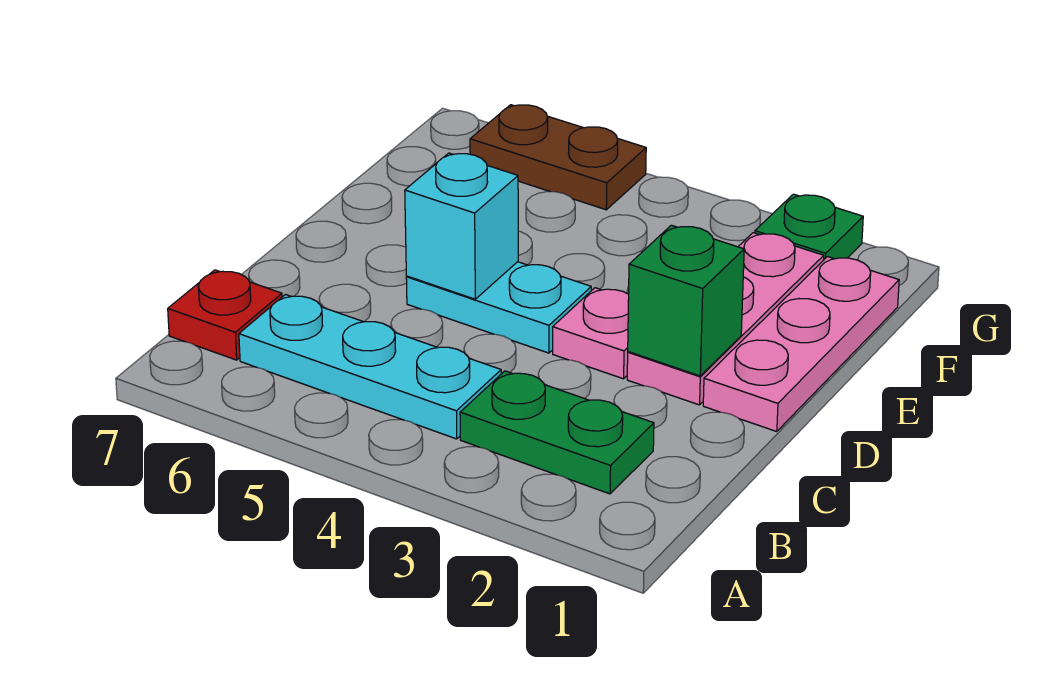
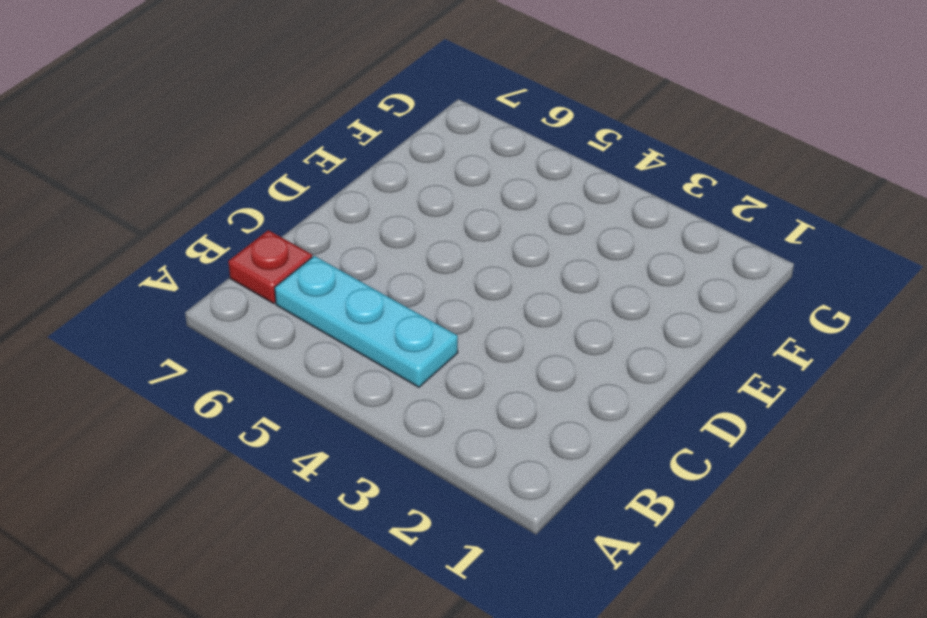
none -> green 1x2 plate [460,371,654,494]
none -> pink 1x3 plate [703,257,899,432]

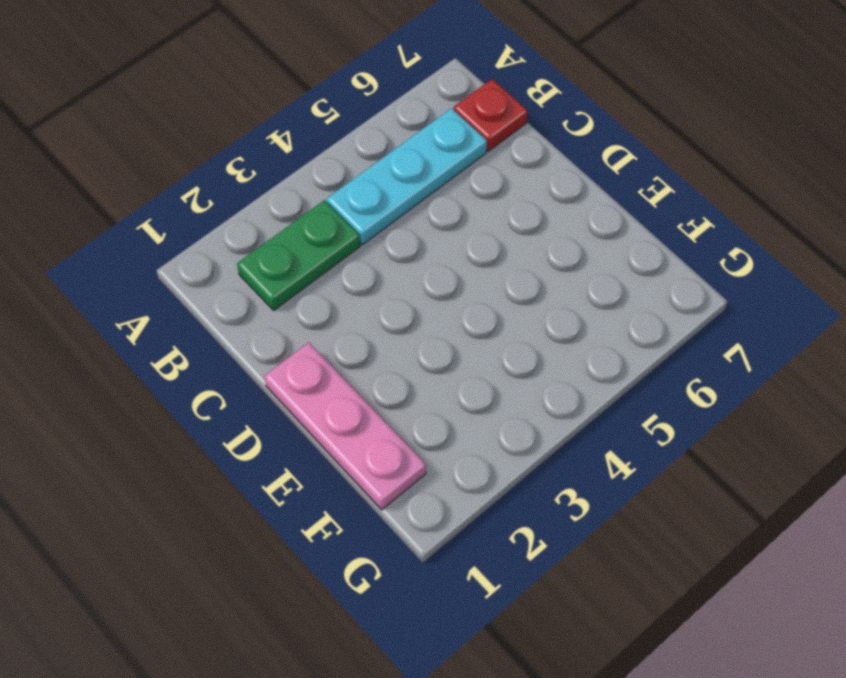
none -> pink 1x3 plate [627,233,824,405]
none -> pink 1x1 plate [553,288,629,379]

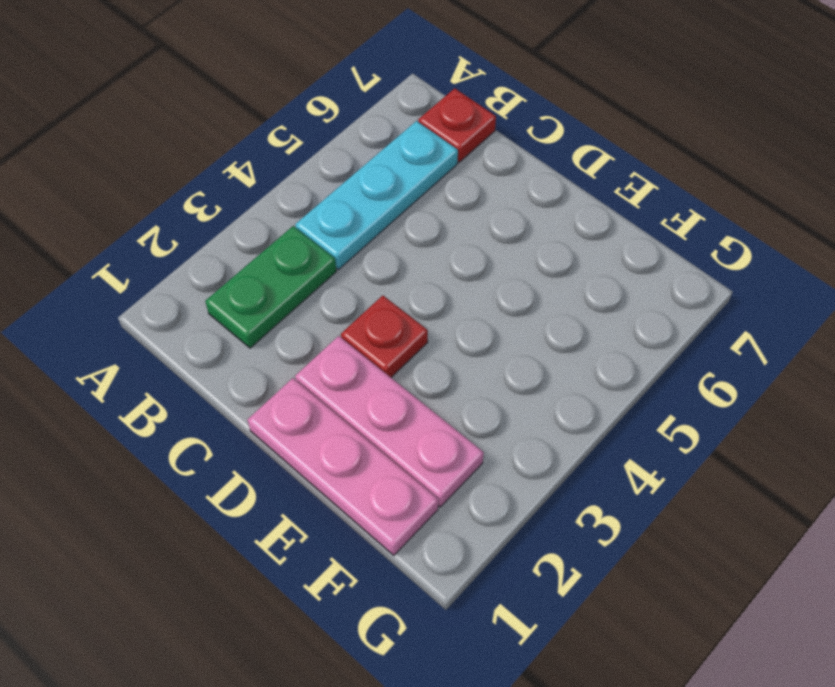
red 1x1 plate [341,296,428,377] -> pink 1x1 plate [553,288,629,379]
none -> cyan 1x2 plate [406,262,591,353]
none -> green 1x1 plate [755,194,863,259]

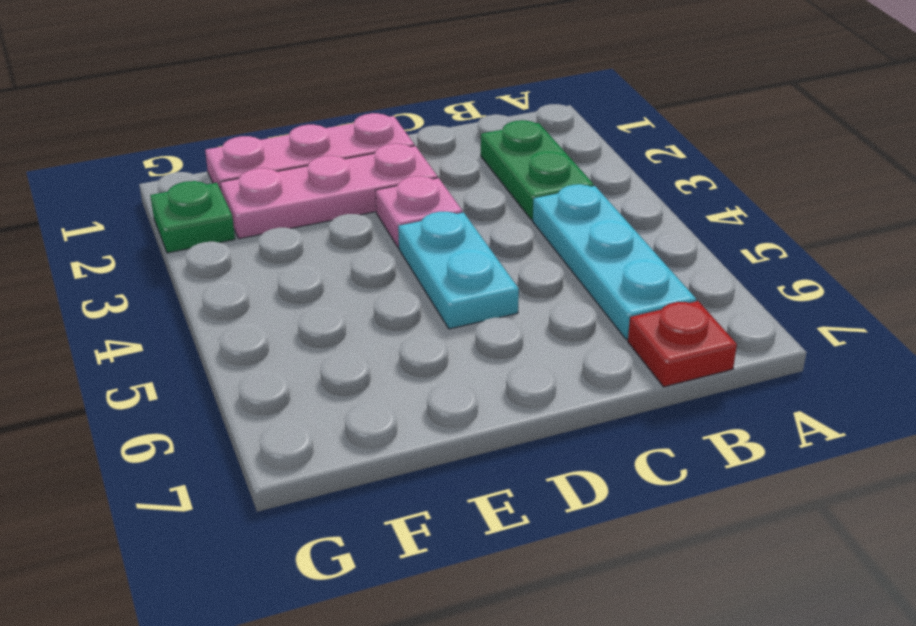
none -> brown 1x2 plate [470,105,646,210]
none -> green 1x1 brick [628,225,744,376]

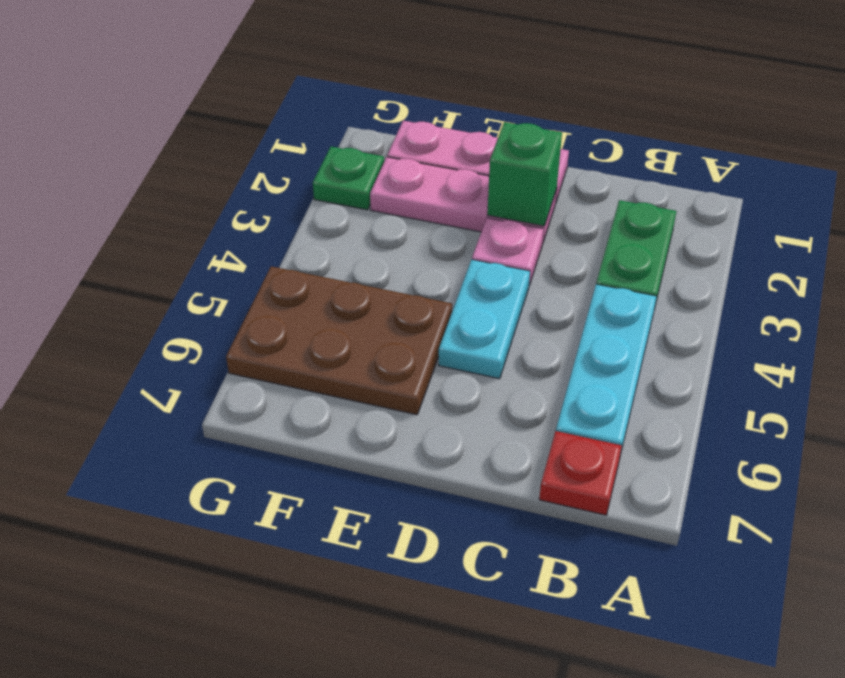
brown 2x3 plate [226,266,452,415] -> brown 1x2 plate [470,105,646,210]
none -> cyan 1x1 brick [405,153,518,299]

